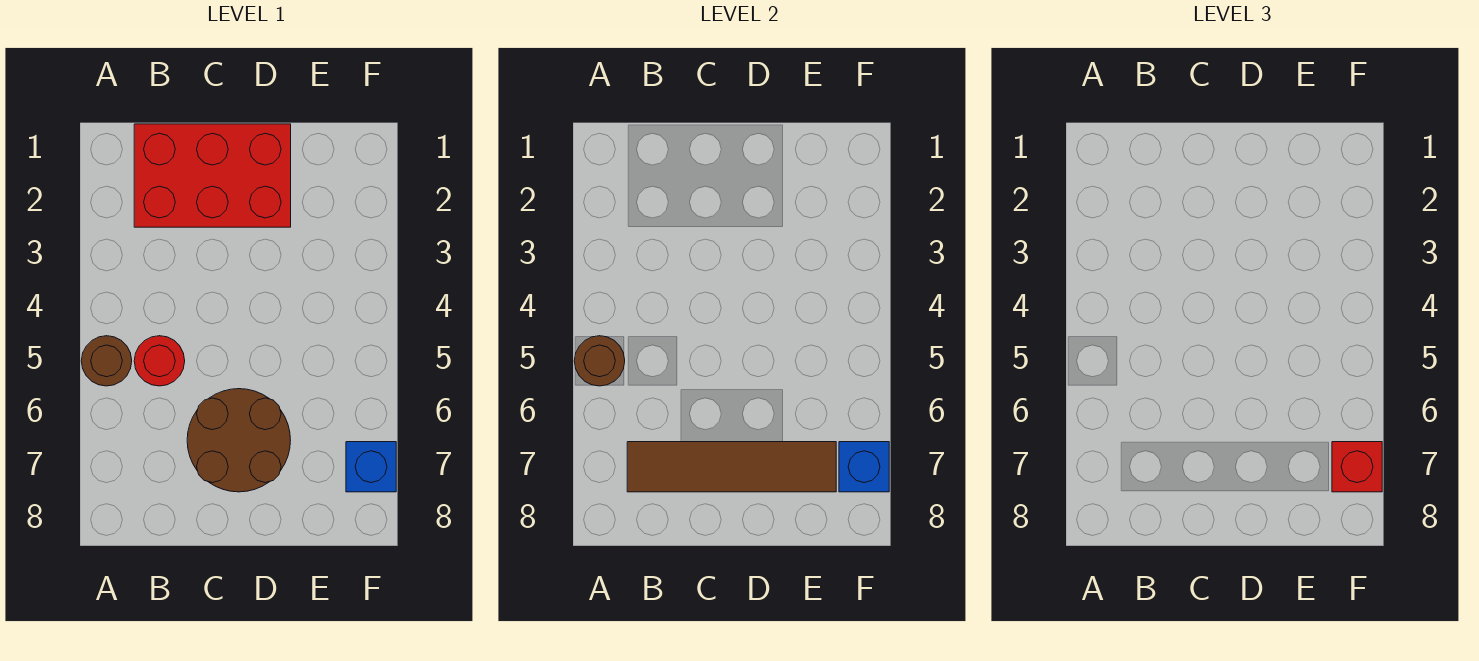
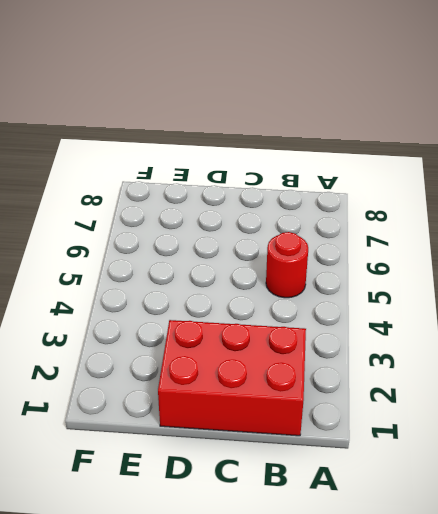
none -> brown 1x1 round brick [81,336,132,386]
none -> brown 2x2 round brick [187,389,291,492]

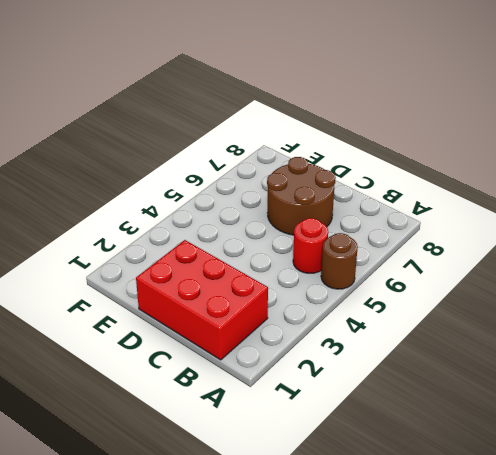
none -> blue 1x1 brick [346,442,396,492]
none -> brown 1x1 round brick [574,336,625,386]

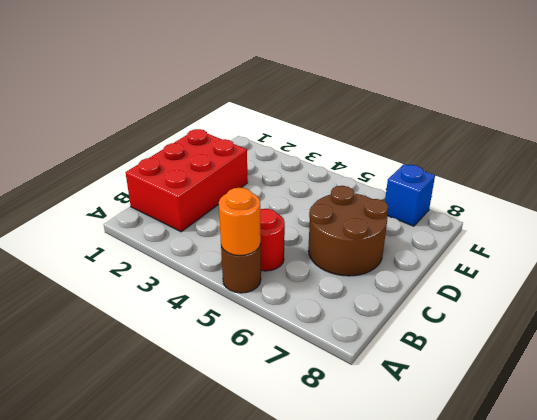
orange 1x1 round brick [219,188,261,256] -> brown 1x1 round brick [574,336,625,386]
none -> brown 1x4 tile [627,442,836,492]
none -> blue 1x1 brick [839,442,889,492]

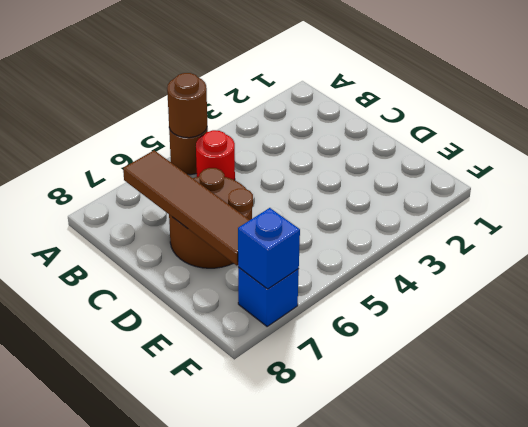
none -> red 2x3 brick [134,124,291,227]
none -> red 1x1 brick [1332,442,1382,492]

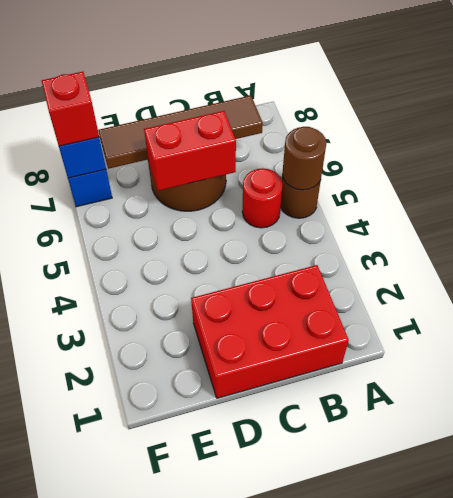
red 1x2 brick [144,111,236,191] -> none

